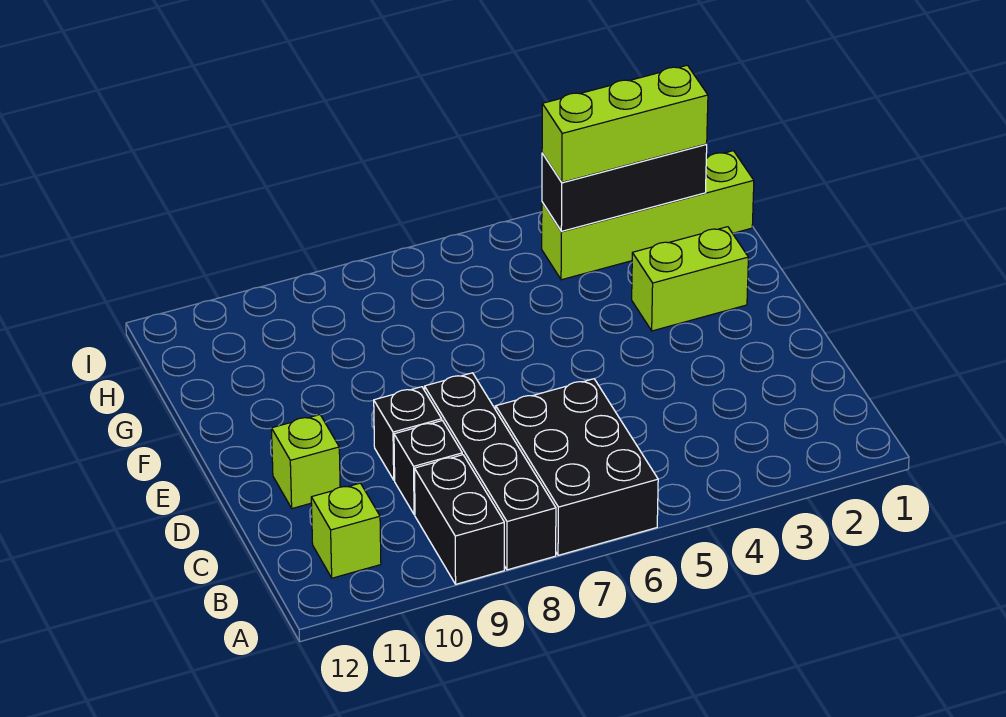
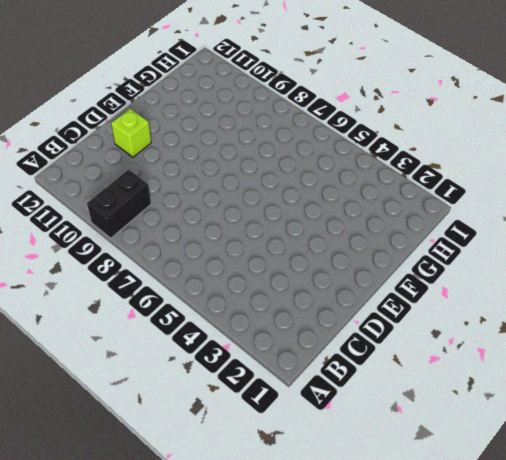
none -> black 2x3 brick [496,379,658,555]
none -> black 1x4 brick [425,373,556,570]

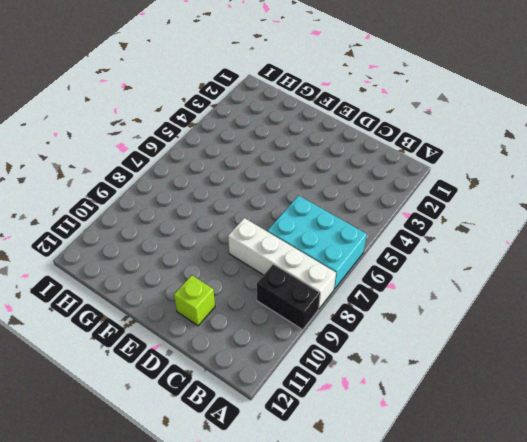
cyan 2x3 brick [267,196,367,289] -> black 2x3 brick [496,379,658,555]
white 1x4 brick [228,218,336,309] -> black 1x4 brick [425,373,556,570]
none -> lime 1x1 brick [311,483,381,578]
none -> black 1x1 brick [394,421,462,515]

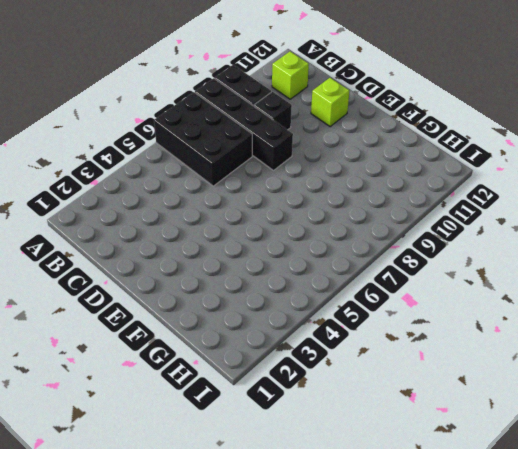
none -> black 1x1 brick [374,387,442,480]
none -> lime 1x2 brick [632,227,748,331]

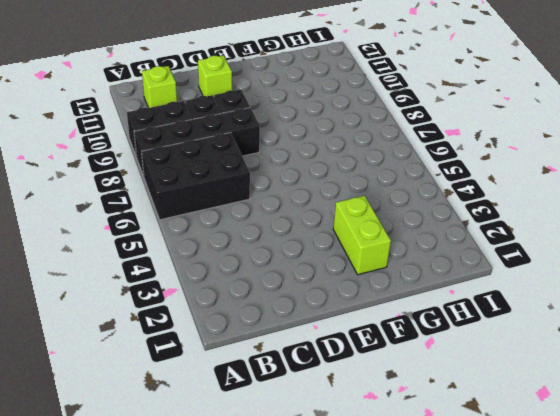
none -> lime 1x4 brick [542,151,754,280]
none -> black 1x3 brick [542,144,707,231]

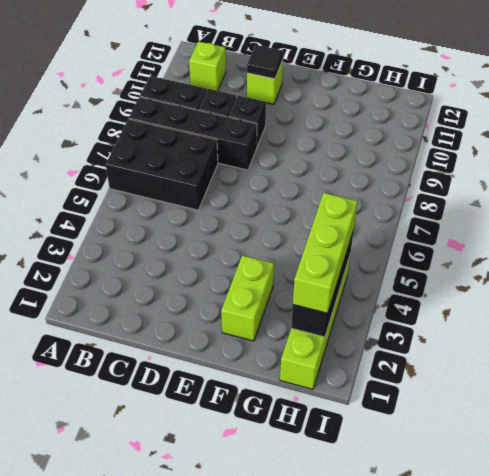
black 1x1 tile [247,45,283,79] -> none

